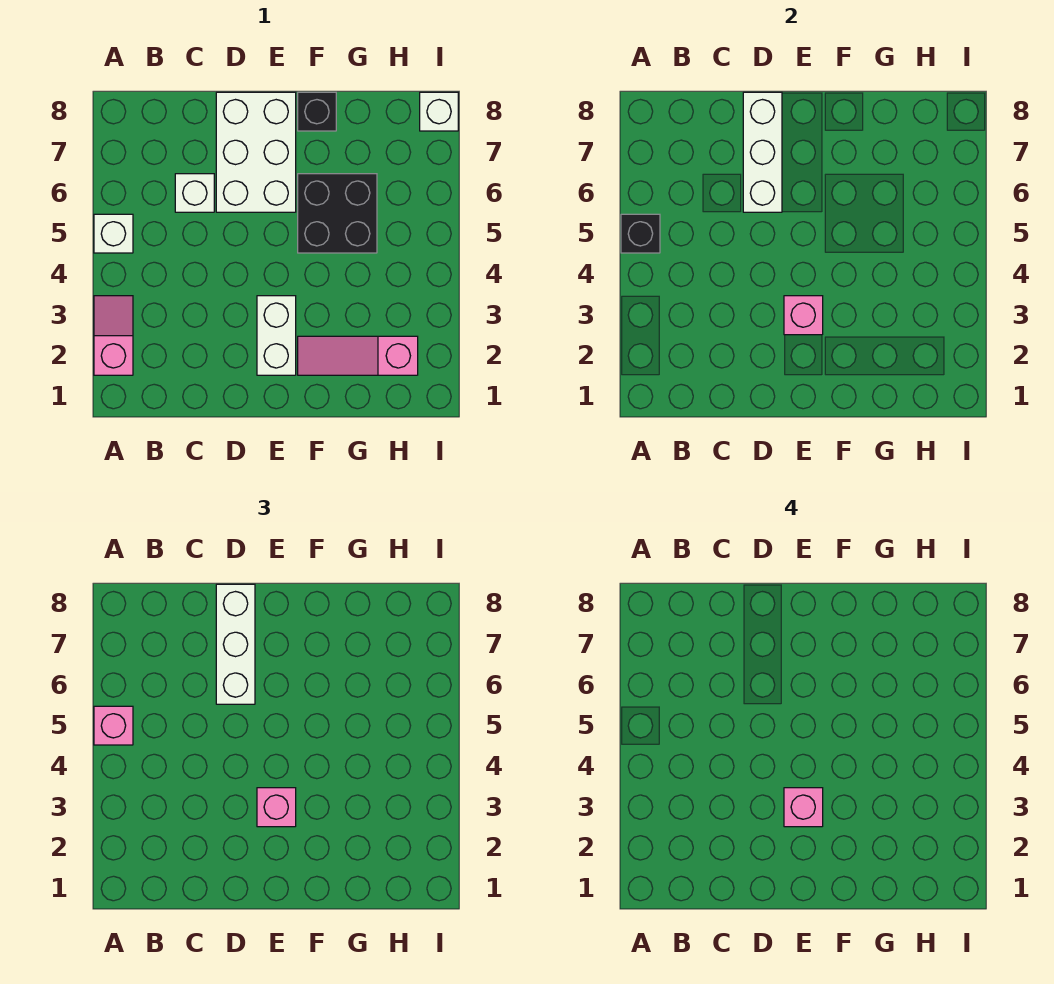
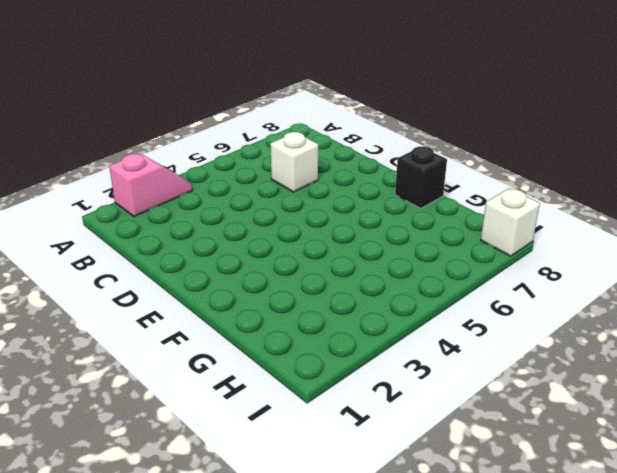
none -> white 1x1 brick [94,214,133,253]
none -> white 2x3 brick [216,92,296,212]
none -> white 1x2 brick [257,296,296,375]

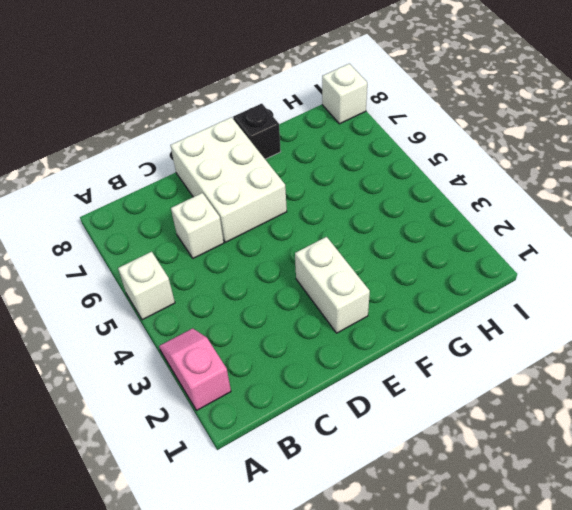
none -> pink 1x3 slope [298,336,418,375]
none -> black 2x2 brick [298,174,377,253]
none -> black 1x1 brick [621,214,660,253]

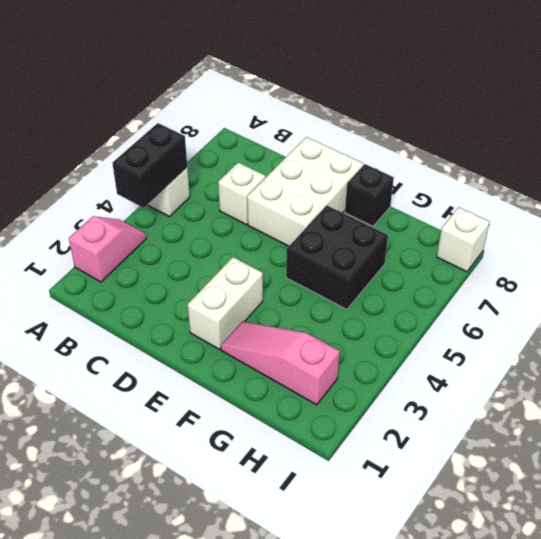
black 1x2 brick [112,123,187,208] -> black 1x1 brick [621,214,660,253]
none -> white 1x3 brick [743,92,782,212]
none -> pink 1x1 brick [784,296,823,335]
none -> pink 1x1 brick [94,706,133,745]

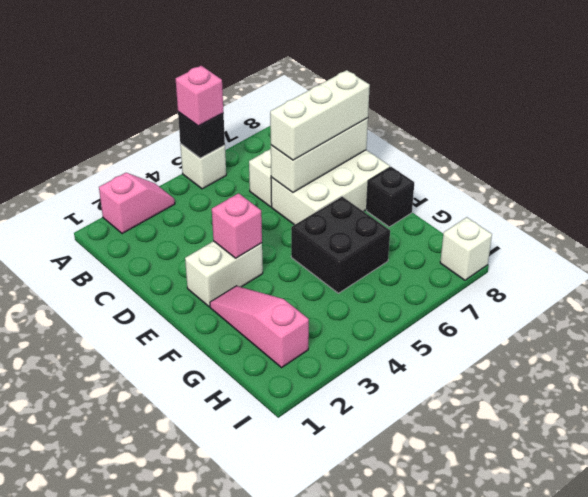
none -> pink 1x1 brick [257,788,296,827]
none -> pink 1x1 brick [784,788,823,827]

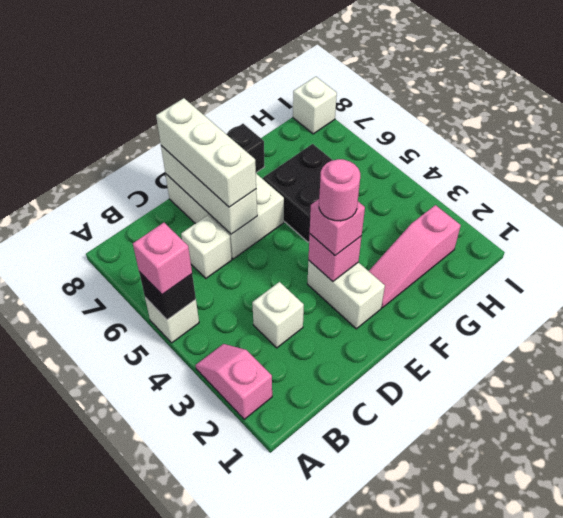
white 1x1 brick [252,282,304,348] -> none
pink 1x1 round brick [319,159,360,221] -> pink 1x1 brick [784,788,823,827]

